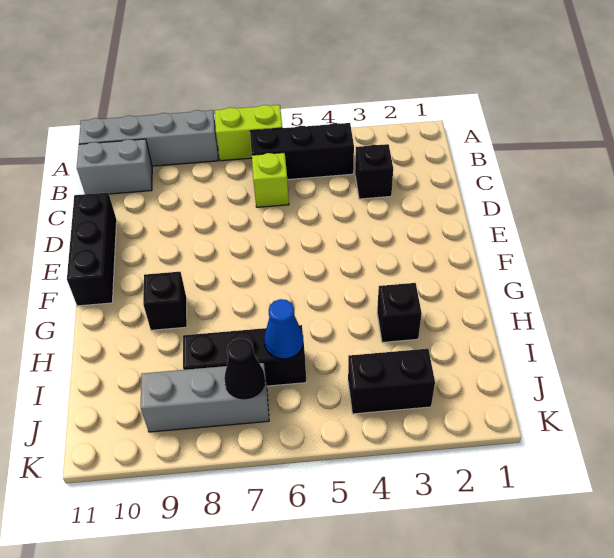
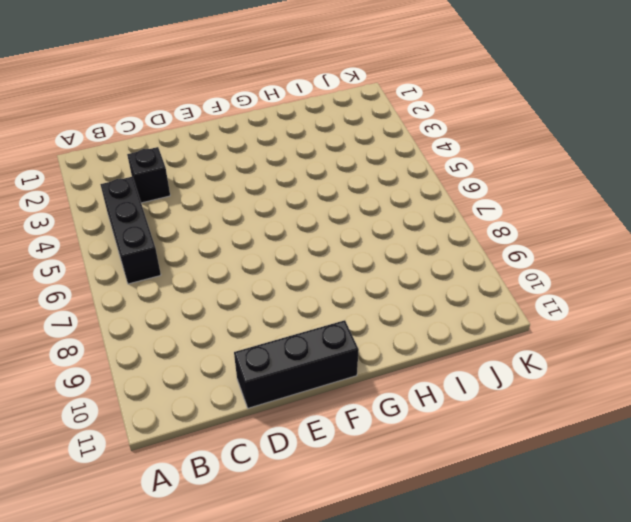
none -> lime 1x2 brick [215,105,282,161]
none -> grey 1x4 brick [79,110,218,166]
none -> grey 1x2 brick [77,139,152,194]

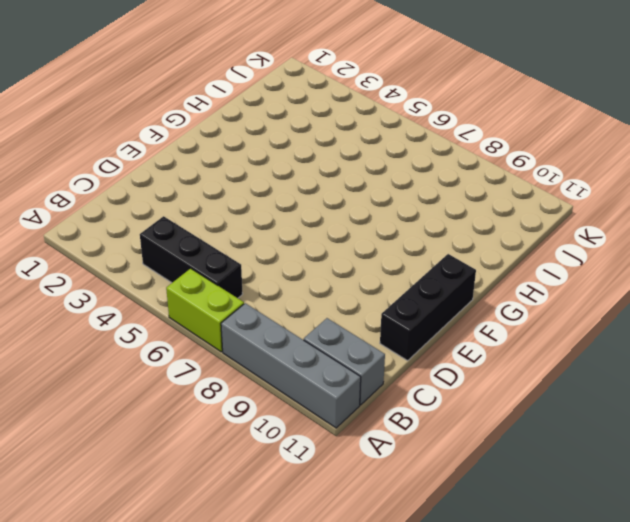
none -> black 1x1 brick [355,144,393,199]
none -> lime 1x1 brick [252,153,289,207]
none -> black 1x1 brick [143,272,187,330]

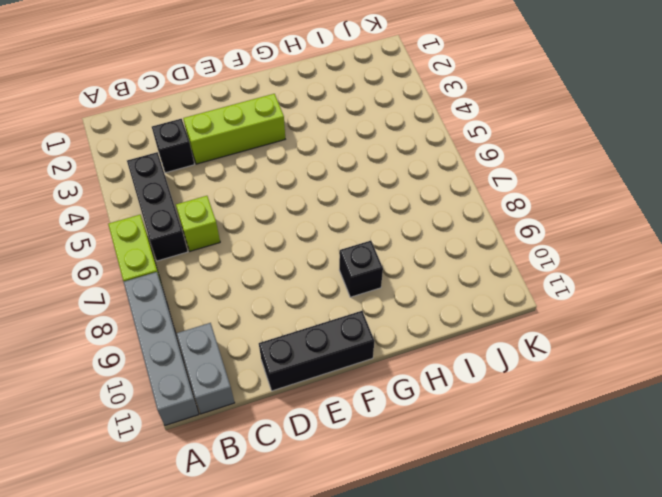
lime 1x3 brick [183,94,285,164] -> none
none -> black 1x1 brick [377,283,422,342]
none -> black 1x3 brick [183,325,306,386]
none -> black 1x2 brick [348,349,435,414]

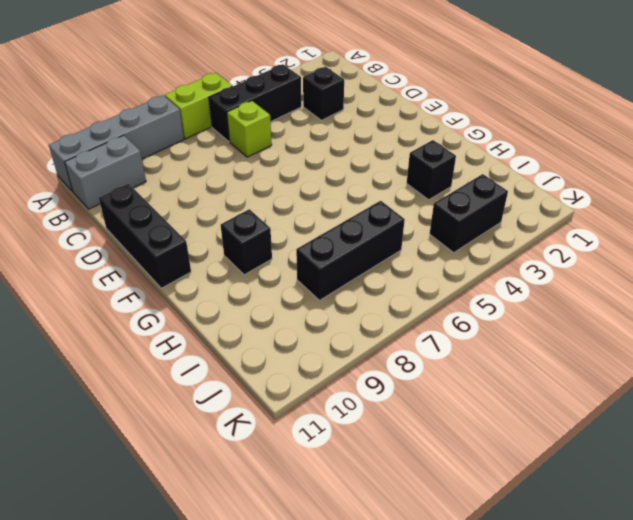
none -> grey 1x3 brick [141,363,269,432]
none -> blue 1x1 cone [264,299,303,359]
none -> black 1x1 cone [224,338,265,399]

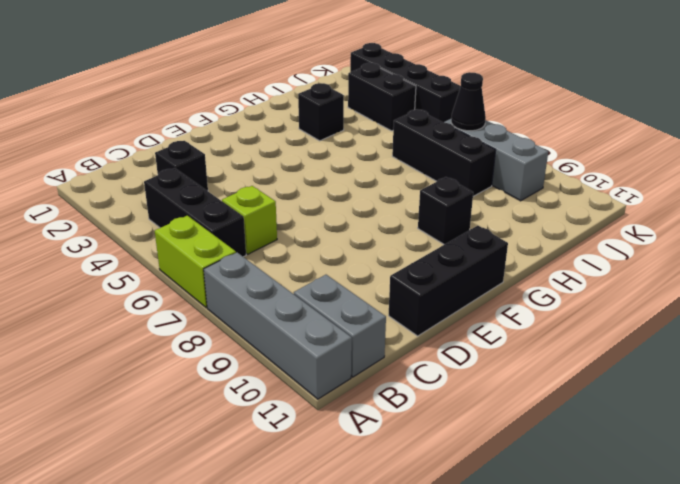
black 1x4 brick [350,43,461,123] -> none
none -> blue 1x1 cone [264,299,303,359]

